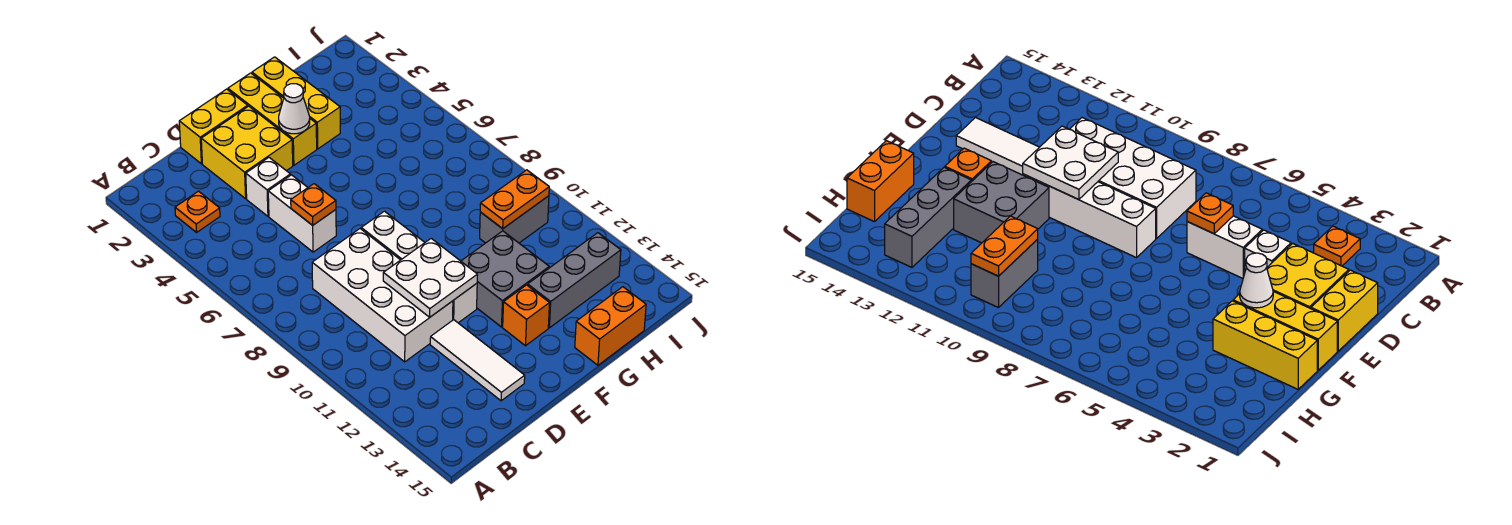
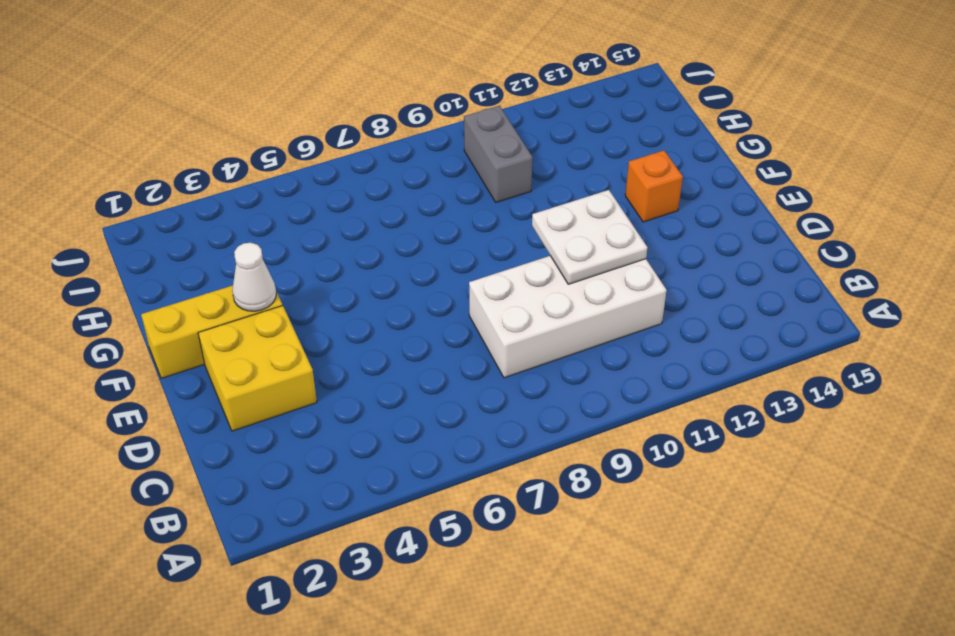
none -> orange 1x1 plate [175,191,220,232]
none -> yellow 1x2 brick [179,89,248,164]
none -> white 1x1 brick [246,158,290,216]

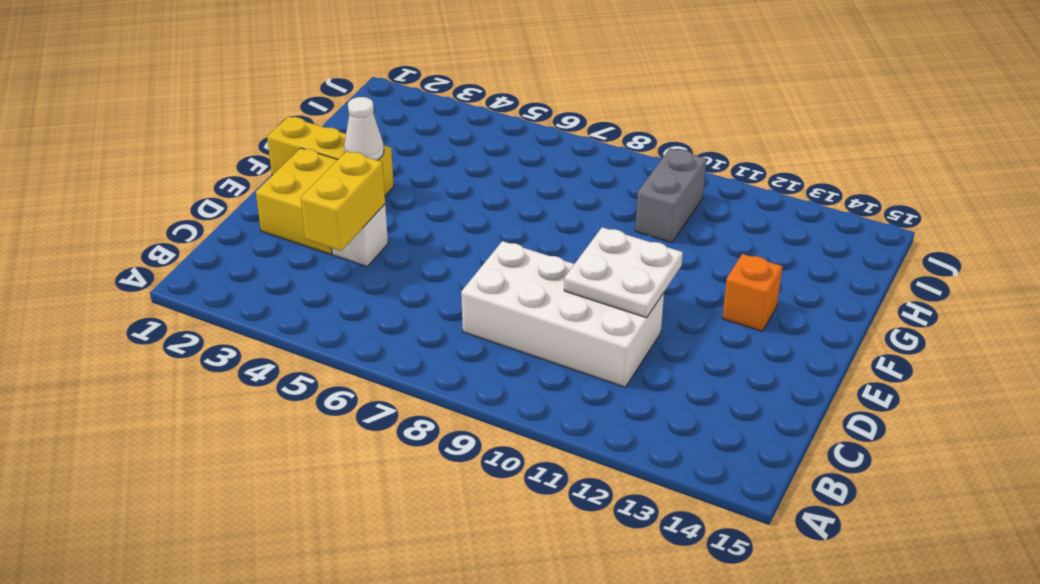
yellow 1x2 brick [301,151,385,251] -> yellow 1x2 brick moved to [179,89,248,164]
none -> orange 1x1 plate [175,191,220,232]
none -> white 1x2 brick [268,175,336,252]
none -> white 1x3 tile [430,320,525,401]

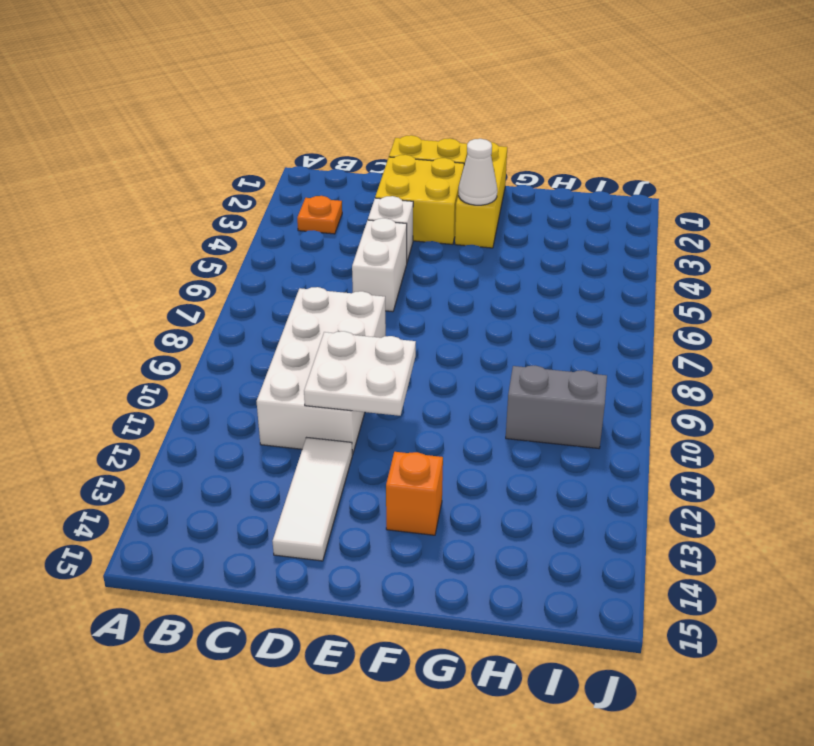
none -> white 1x4 brick [361,211,477,323]
none -> grey 2x2 brick [461,231,549,327]
none -> yellow 1x3 brick [252,57,340,149]

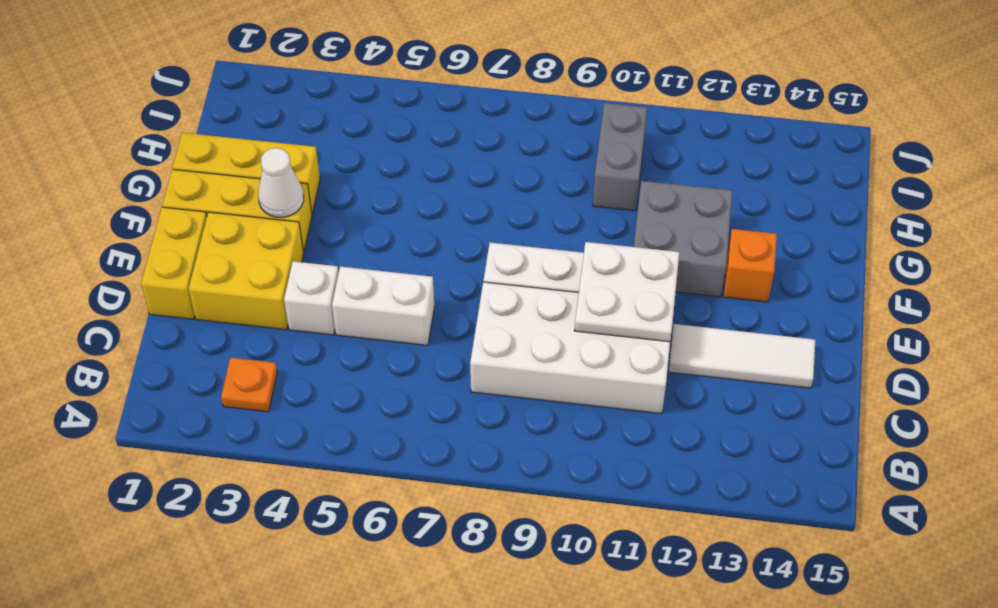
none -> grey 1x3 brick [528,233,621,328]
none -> orange 1x2 brick [575,287,646,365]
none -> orange 1x1 plate [291,184,336,225]

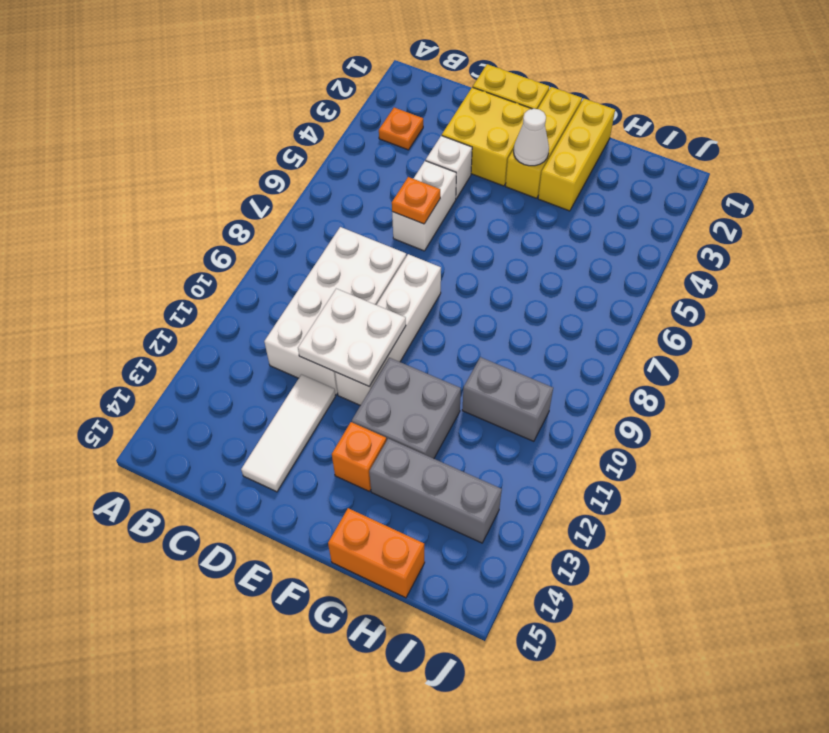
none -> orange 1x2 plate [480,170,549,229]

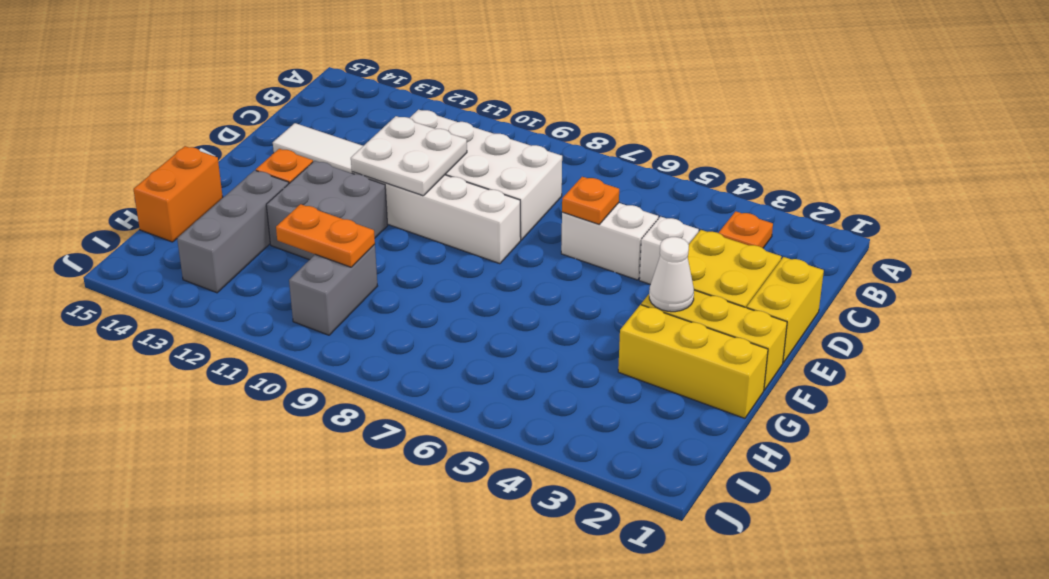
orange 1x2 plate [276,204,375,267] -> orange 1x2 plate turned to [480,170,549,229]

